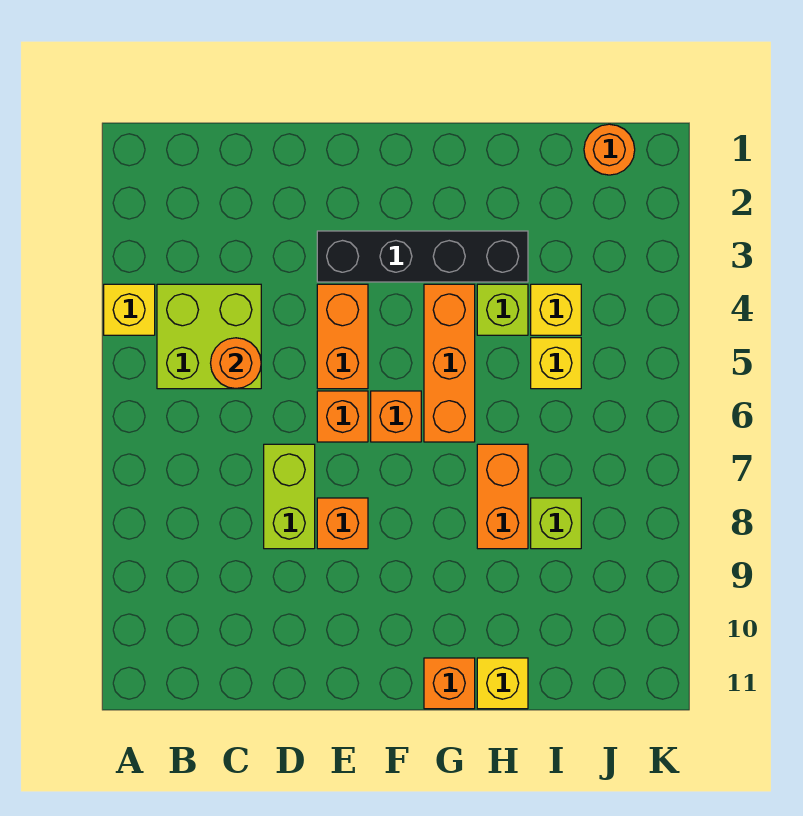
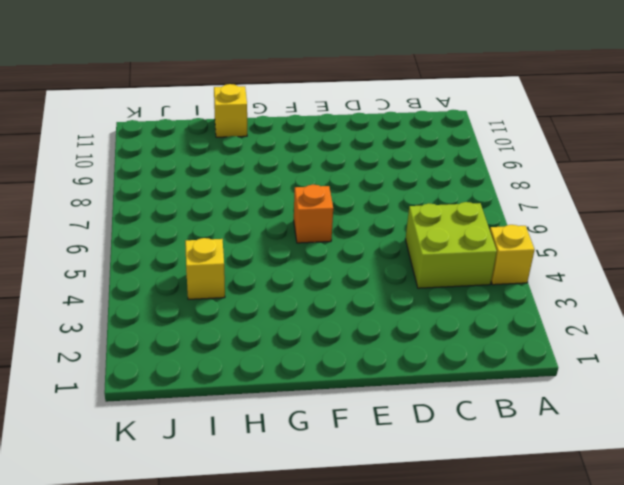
none -> lime 1x2 brick [264,444,315,549]
none -> black 1x4 brick [317,231,528,282]
none -> orange 1x2 brick [317,284,368,389]

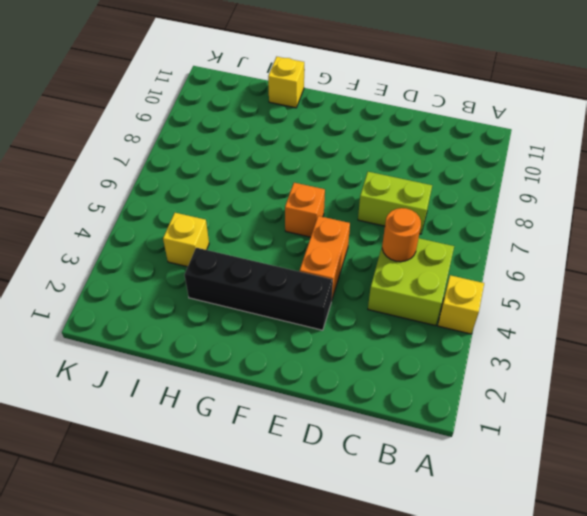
lime 1x2 brick [358,172,432,234] -> lime 1x2 brick turned to [264,444,315,549]
none -> orange 1x1 brick [317,391,368,442]
none -> orange 1x1 brick [317,498,368,549]
none -> orange 1x3 brick [424,284,475,442]

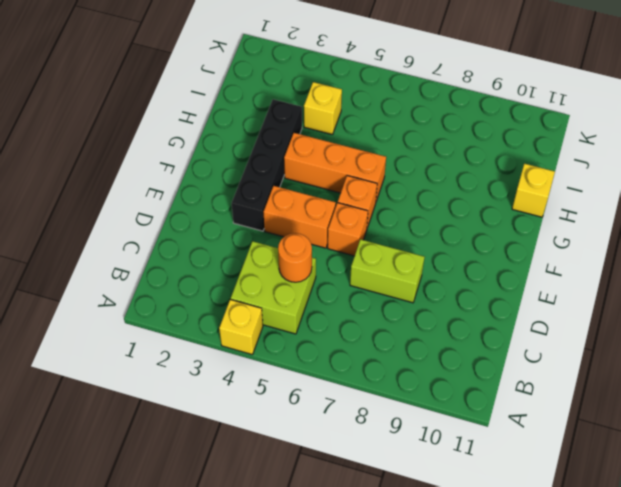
none -> orange 1x1 brick [317,498,368,549]
none -> orange 1x1 brick [424,658,475,709]
none -> lime 1x1 brick [477,284,528,335]

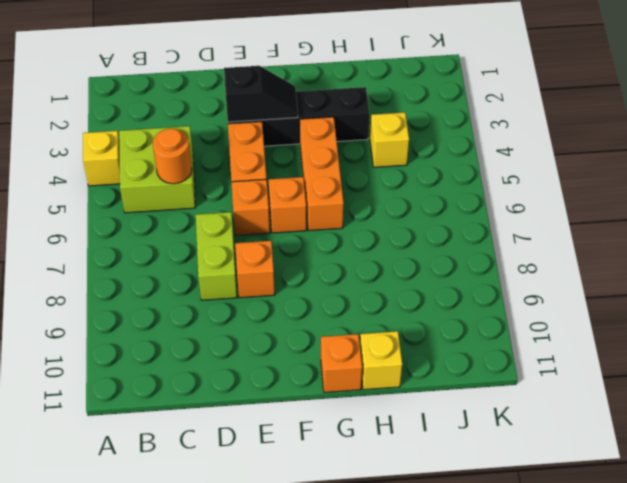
black 1x2 slope [224,66,298,122] -> none
none -> lime 1x1 brick [477,284,528,335]
none -> orange 1x2 brick [477,444,528,549]
none -> yellow 1x1 brick [531,338,581,389]

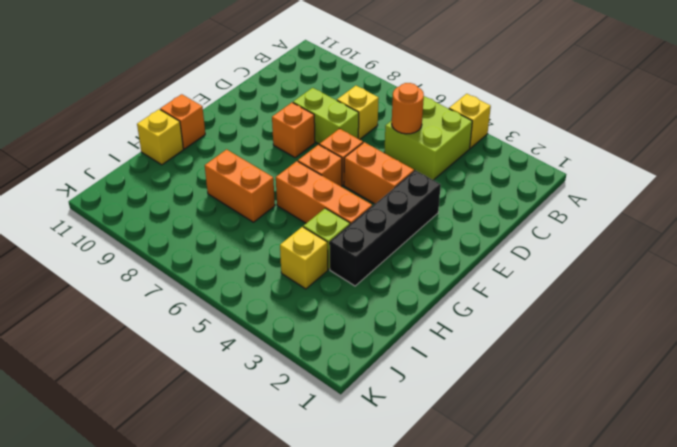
yellow 1x1 brick [337,86,379,140] -> yellow 1x1 brick moved to [531,338,581,389]
none -> lime 1x1 brick [531,498,581,549]
none -> orange 1x1 round brick [584,124,635,175]

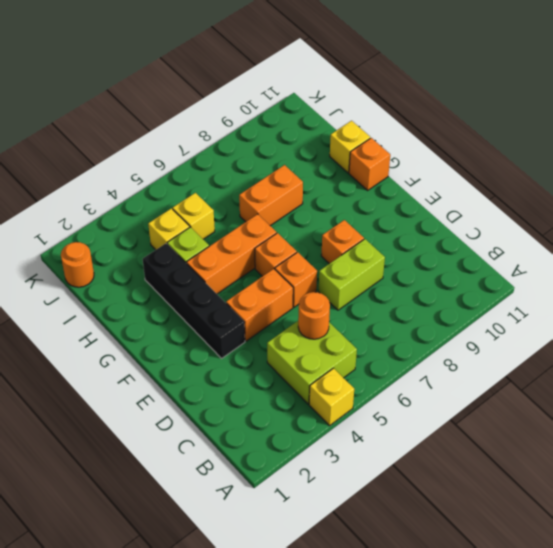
none -> lime 1x1 brick [531,498,581,549]

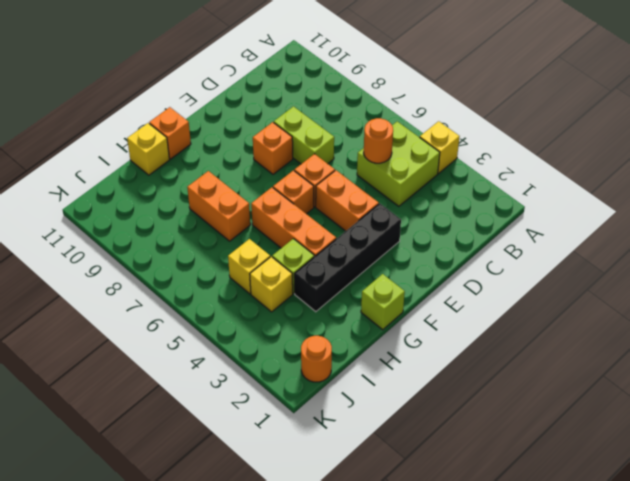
lime 1x1 brick [361,274,405,330] -> lime 1x1 brick moved to [531,498,581,549]

